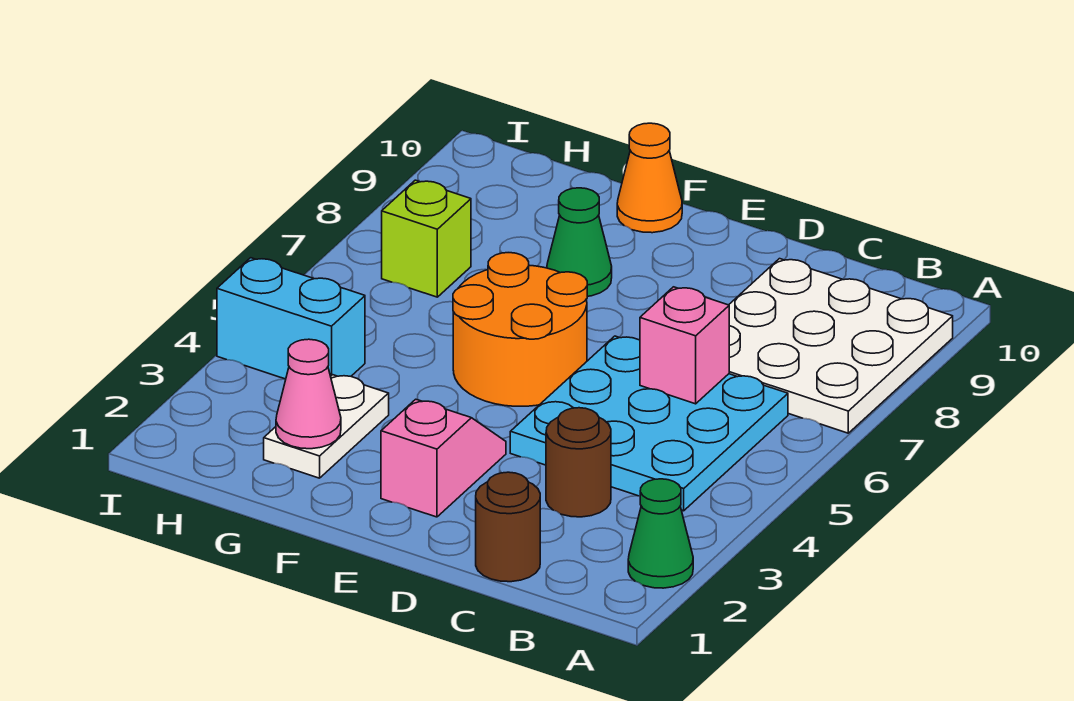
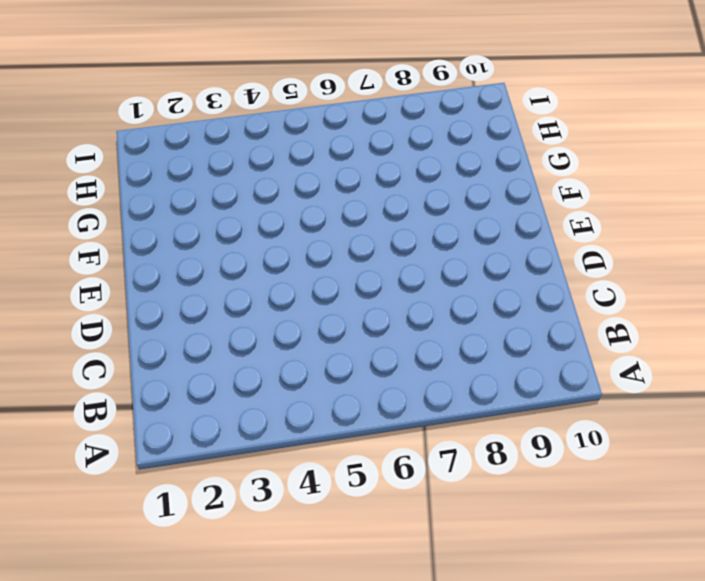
none -> green 1x1 cone [628,479,693,588]
none -> white 3x3 plate [729,259,953,433]
none -> cyan 3x3 plate [510,336,788,511]

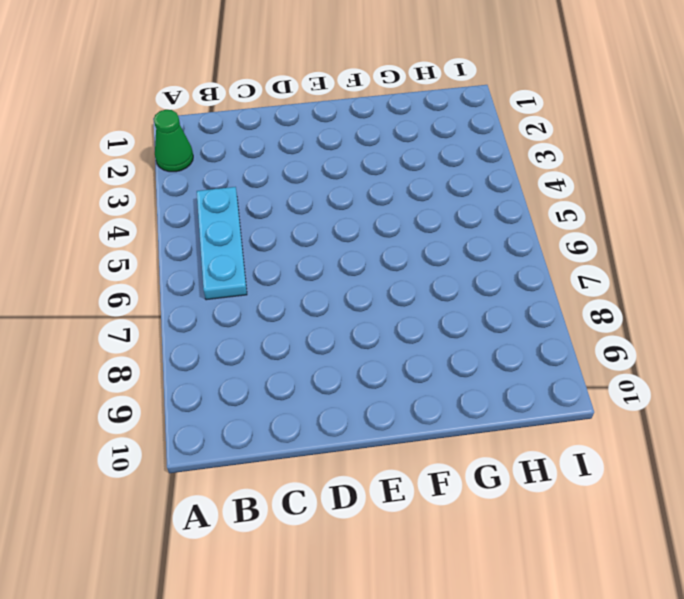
cyan 1x3 plate [197,187,247,300] -> cyan 3x3 plate [510,336,788,511]
none -> white 3x3 plate [729,259,953,433]
none -> brown 1x1 round brick [476,472,540,582]
none -> brown 1x1 round brick [546,408,611,517]

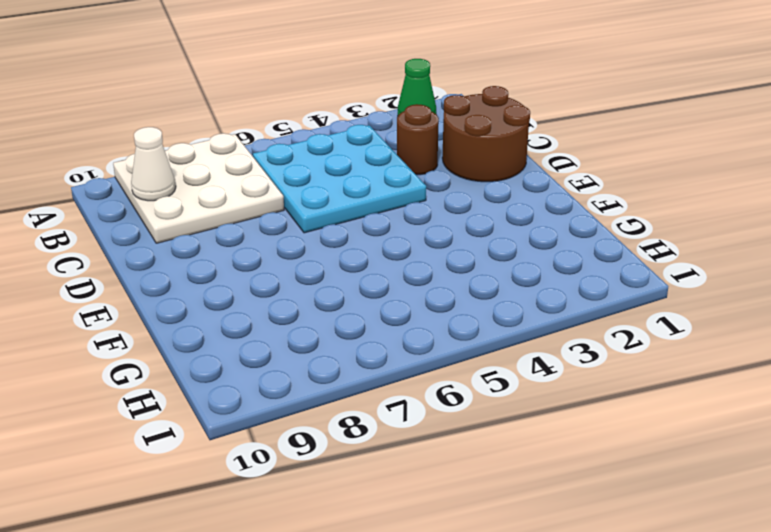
white 1x1 cone [131,127,176,201] -> none
brown 2x2 round brick [442,86,530,182] -> brown 1x1 round brick [476,472,540,582]
none -> pink 1x2 slope [381,399,506,517]
none -> orange 2x2 round brick [453,253,587,406]
none -> green 1x1 cone [547,188,612,296]

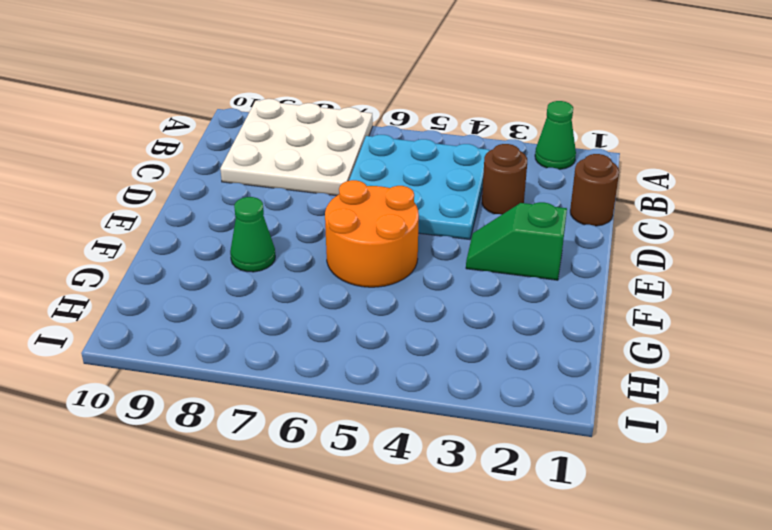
green 1x2 slope [466,202,567,280] -> pink 1x2 slope [381,399,506,517]
none -> orange 1x1 cone [617,123,682,233]
none -> white 1x2 plate [264,375,389,478]
none -> cyan 1x2 brick [217,258,365,379]

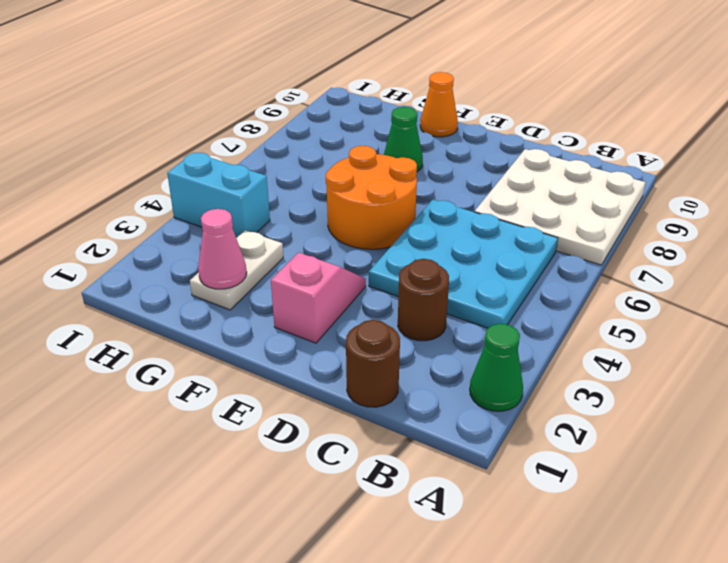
none -> lime 1x1 brick [382,180,471,297]
none -> pink 1x1 brick [640,287,729,404]

